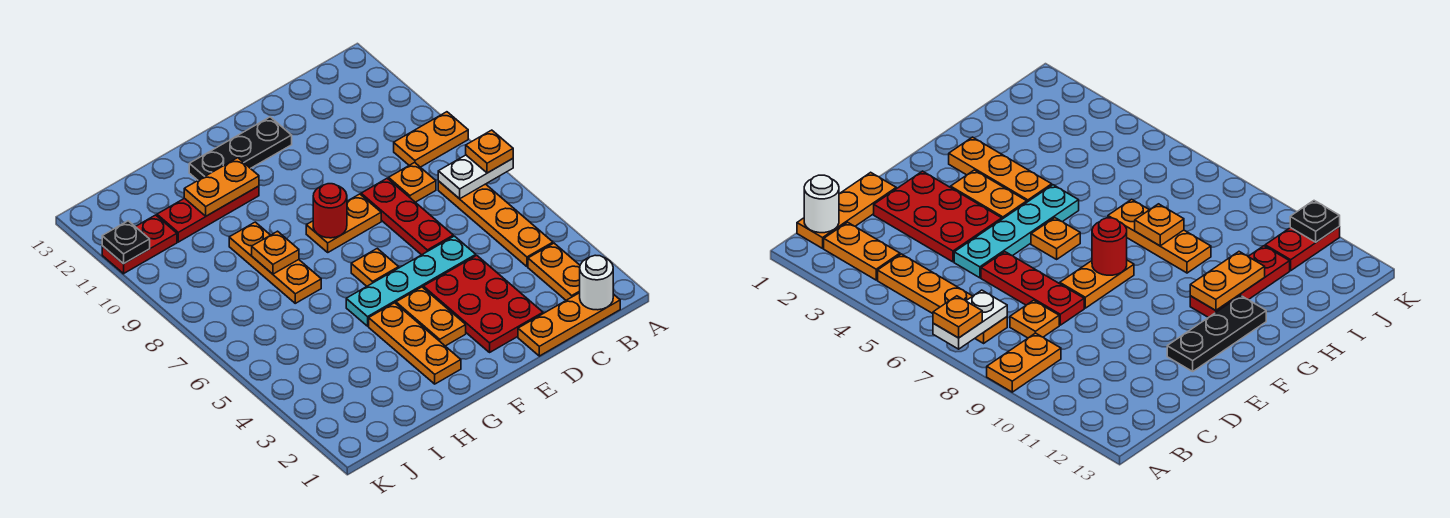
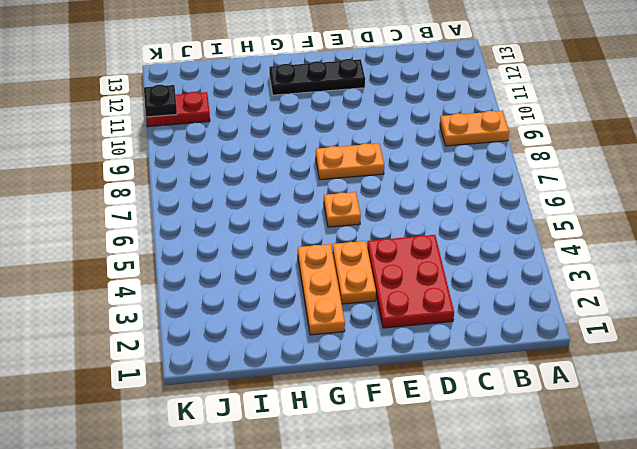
none -> orange 1x3 plate [518,293,620,356]
none -> orange 1x2 plate [528,243,580,300]
none -> orange 1x4 plate [438,181,553,267]

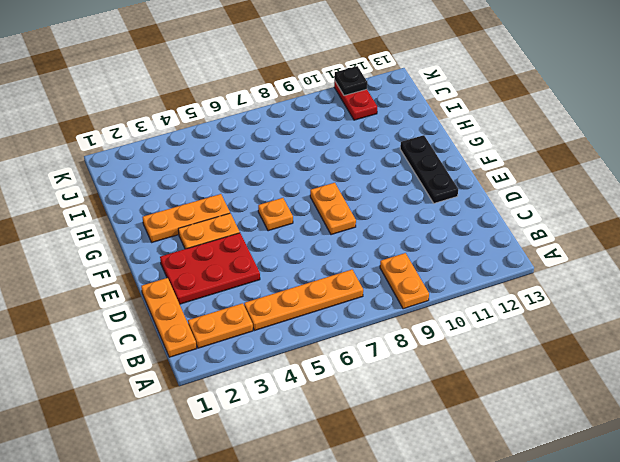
none -> orange 1x1 plate [389,163,436,202]
none -> cyan 1x4 plate [346,236,476,326]
none -> red 1x3 plate [361,178,453,255]

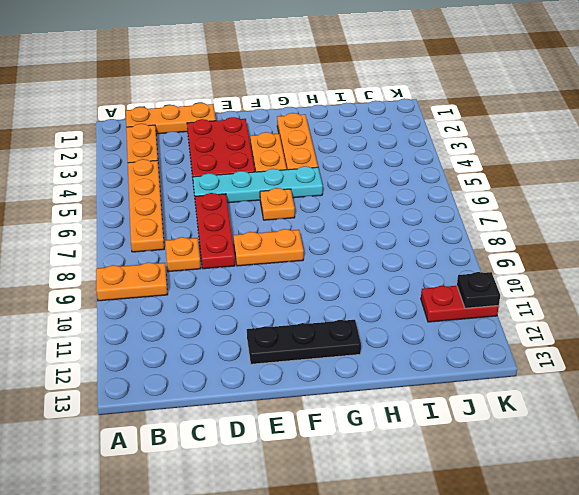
none -> red 1x3 plate [157,186,259,242]
none -> orange 1x3 plate [229,222,321,303]
none -> white 1x2 plate [438,155,513,199]

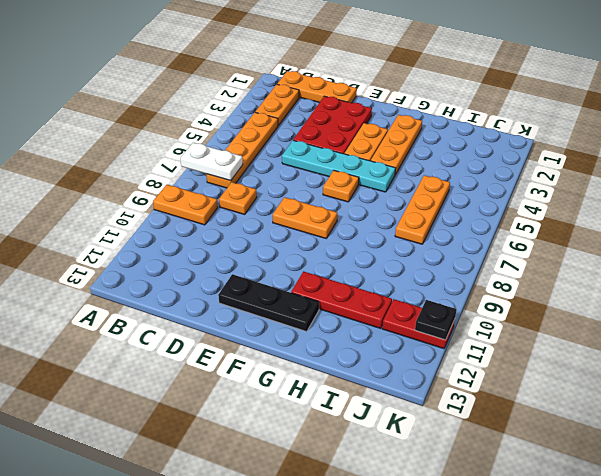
orange 1x3 plate [395,175,450,244] -> orange 1x3 plate moved to [229,222,321,303]
none -> red 1x3 plate [361,178,453,255]
none -> white 1x1 round brick [580,255,613,310]
none -> red 1x1 round brick [313,184,347,238]

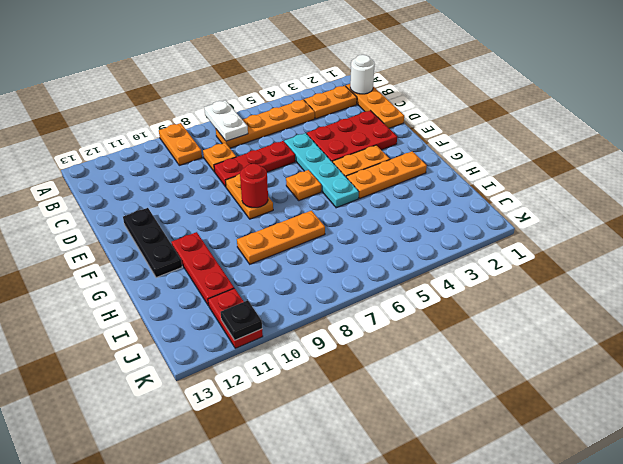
none -> orange 1x2 plate [184,158,259,216]
none -> orange 1x1 plate [252,231,299,274]
none -> orange 1x1 plate [466,130,513,173]

